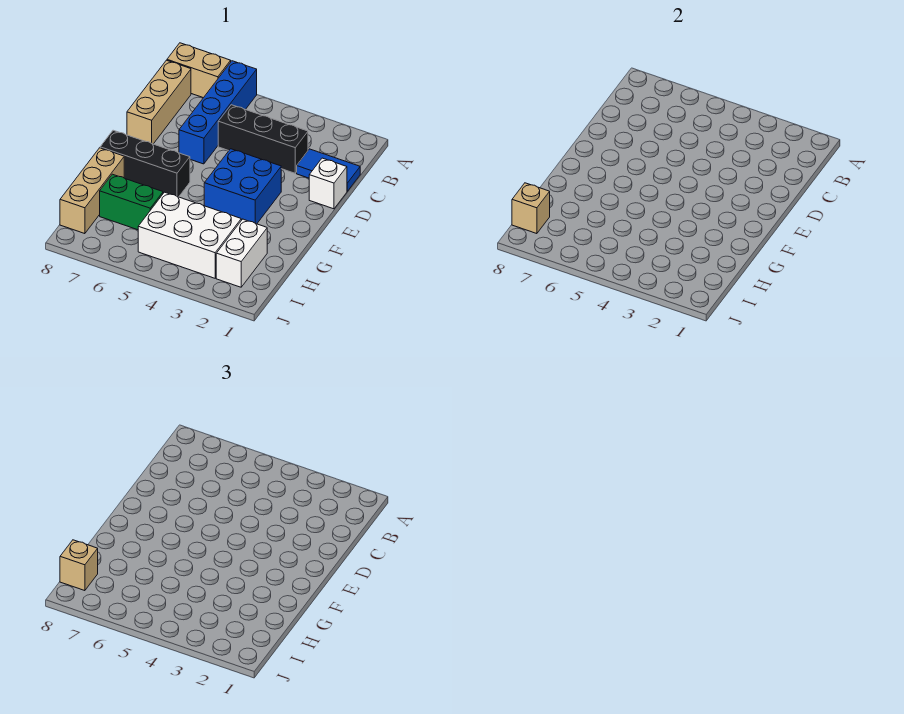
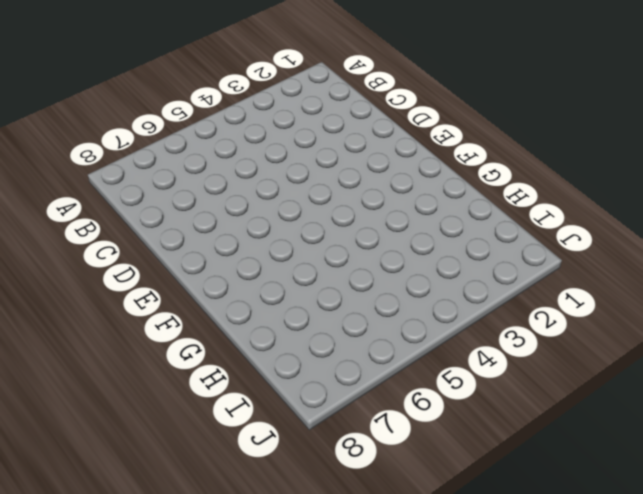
none -> blue 1x4 brick [179,61,257,164]
none -> tan 1x2 brick [167,43,231,98]
none -> tan 1x3 brick [127,60,191,144]

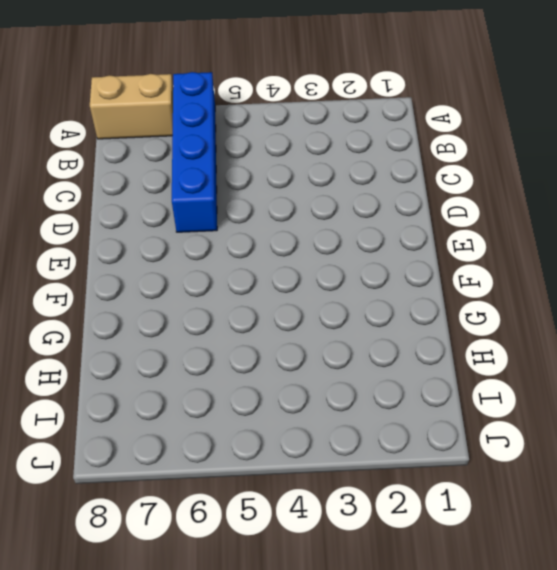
none -> tan 1x3 brick [127,60,191,144]
none -> blue 1x2 tile [297,149,360,191]
none -> black 1x3 brick [218,105,308,173]

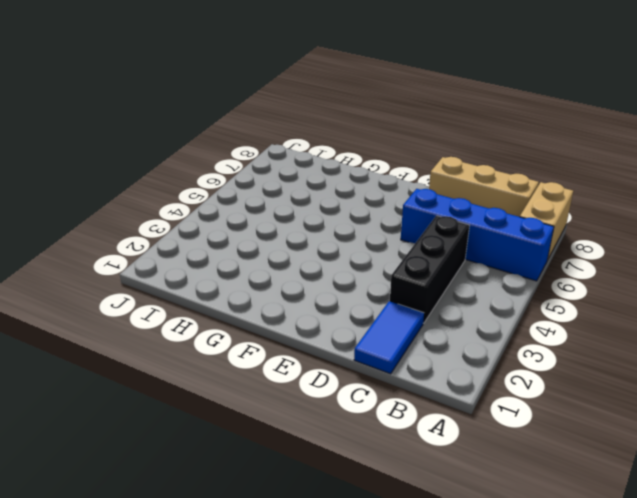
none -> white 1x1 brick [309,158,347,209]
none -> blue 2x2 brick [204,149,281,224]
none -> black 1x3 brick [100,130,190,197]

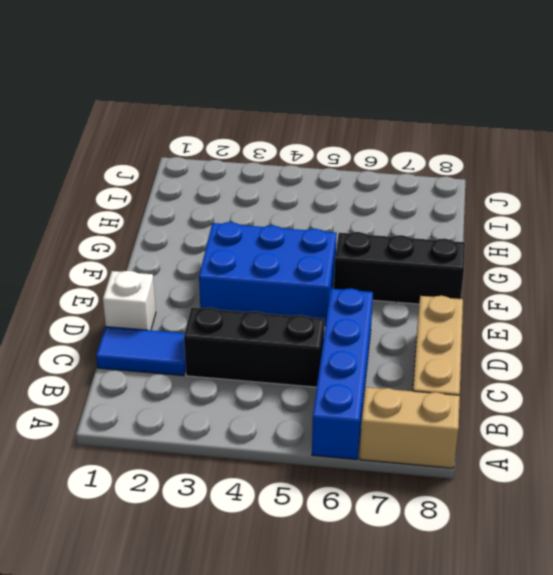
blue 2x3 brick [199,222,337,326] -> blue 2x2 brick [204,149,281,224]
none -> tan 1x3 brick [60,148,124,234]
none -> white 1x2 brick [216,219,267,287]
none -> white 2x3 brick [138,192,241,278]

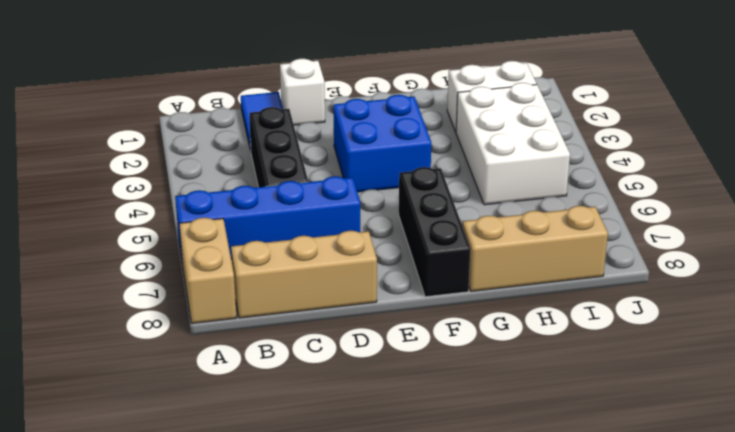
none -> green 1x2 brick [100,174,163,230]
none -> tan 1x1 brick [512,183,550,234]
none -> tan 1x1 brick [60,540,98,591]

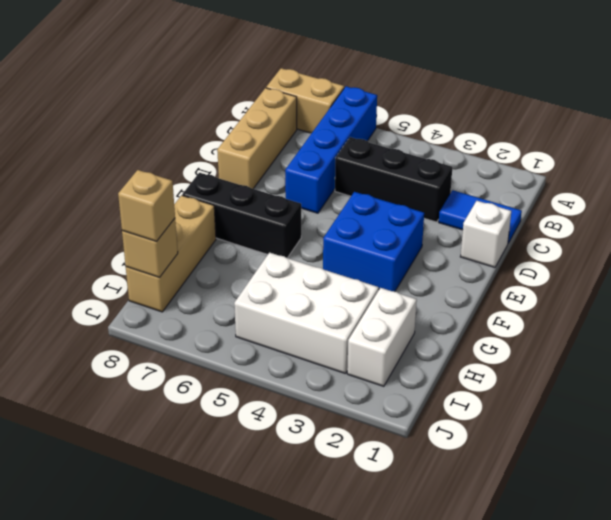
none -> green 1x2 brick [100,174,163,230]

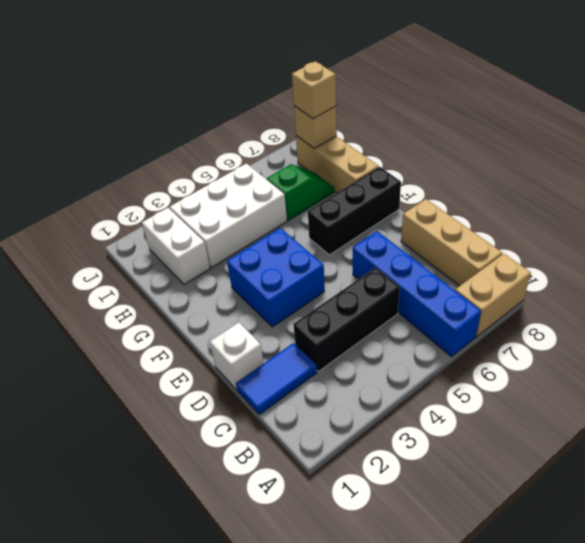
green 1x2 slope [267,164,334,221] -> green 1x2 brick [100,174,163,230]

